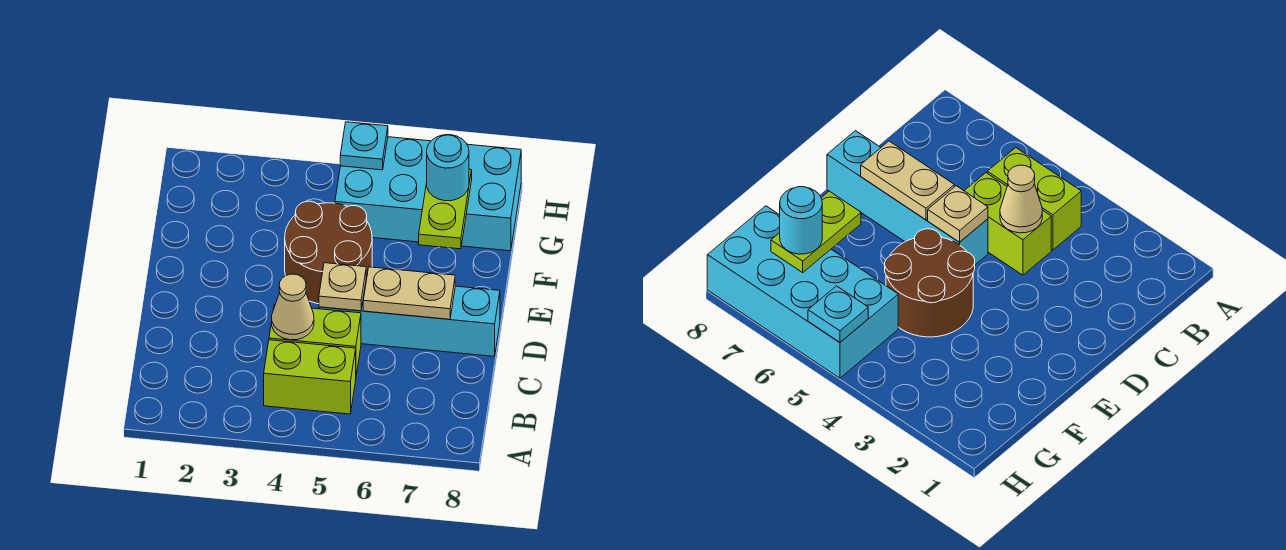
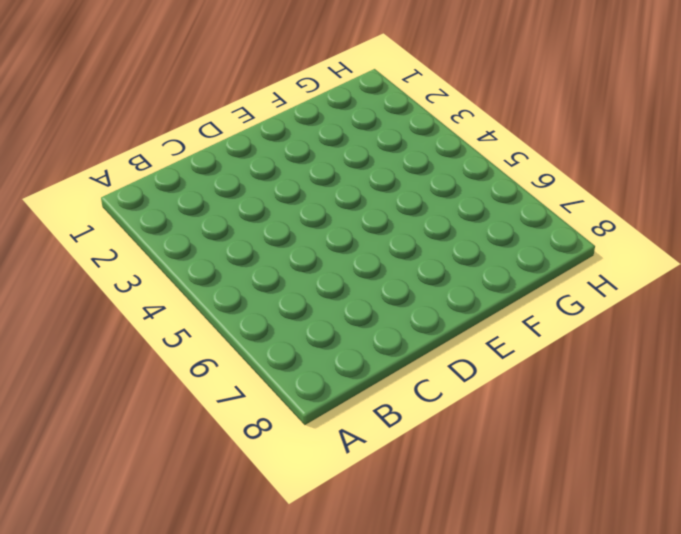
none -> lime 1x2 brick [264,340,356,414]
none -> lime 1x2 brick [269,305,361,375]

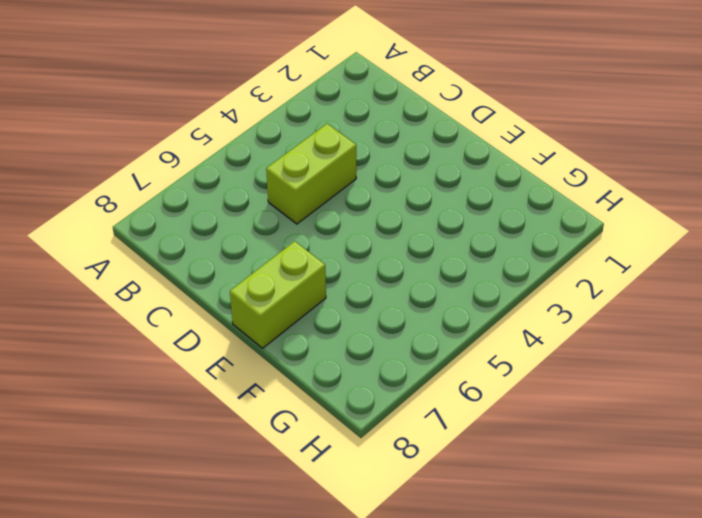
lime 1x2 brick [230,241,326,348] -> lime 1x2 brick moved to [264,340,356,414]
none -> cyan 1x4 brick [319,278,500,356]
none -> brown 2x2 round brick [285,201,372,304]

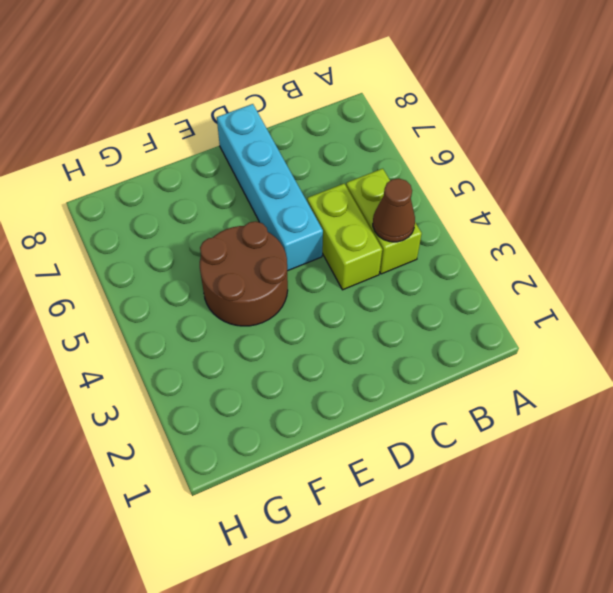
brown 1x1 cone [373,178,415,242] -> none
none -> cyan 2x4 brick [335,137,521,251]
none -> tan 1x1 cone [272,274,314,340]

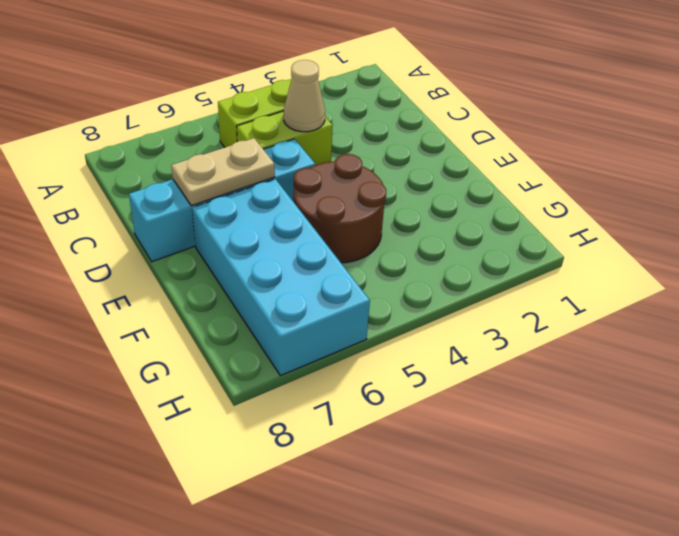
cyan 2x4 brick [192,179,370,376] -> cyan 2x4 brick turned to [335,137,521,251]
none -> tan 1x1 plate [319,263,366,311]
none -> lime 1x2 plate [419,169,472,249]

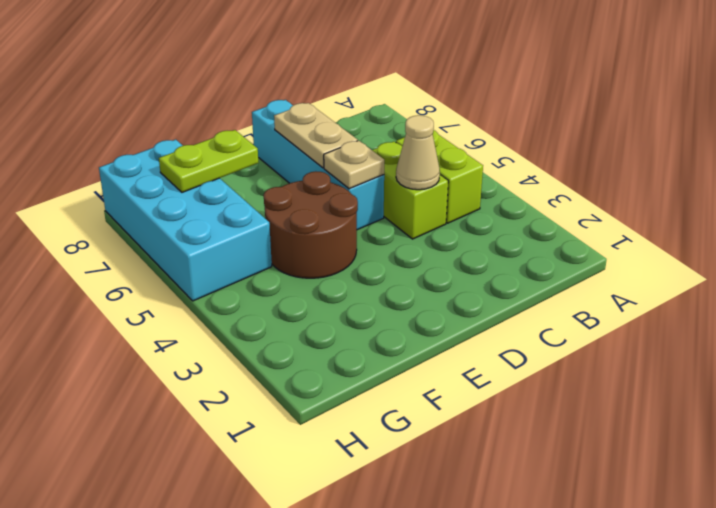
none -> cyan 1x1 plate [340,122,388,170]
none -> cyan 1x1 round brick [427,135,469,201]

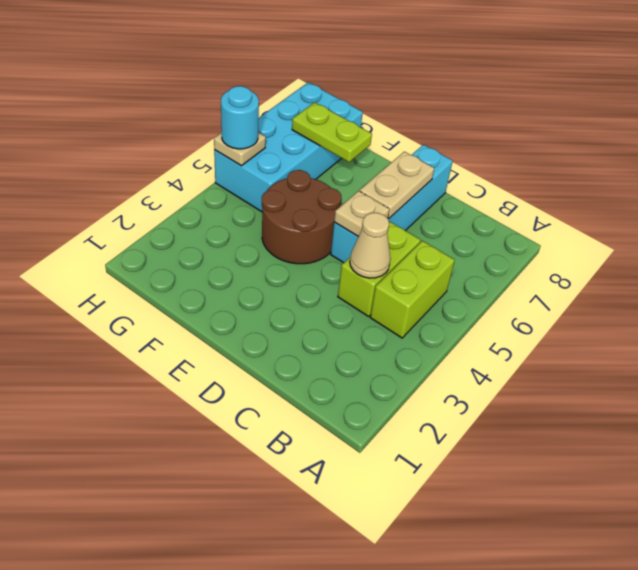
tan 1x1 plate [214,132,266,166] -> cyan 1x1 plate [340,122,388,170]
cyan 1x1 round brick [221,86,259,149] -> cyan 1x1 round brick moved to [427,135,469,201]

